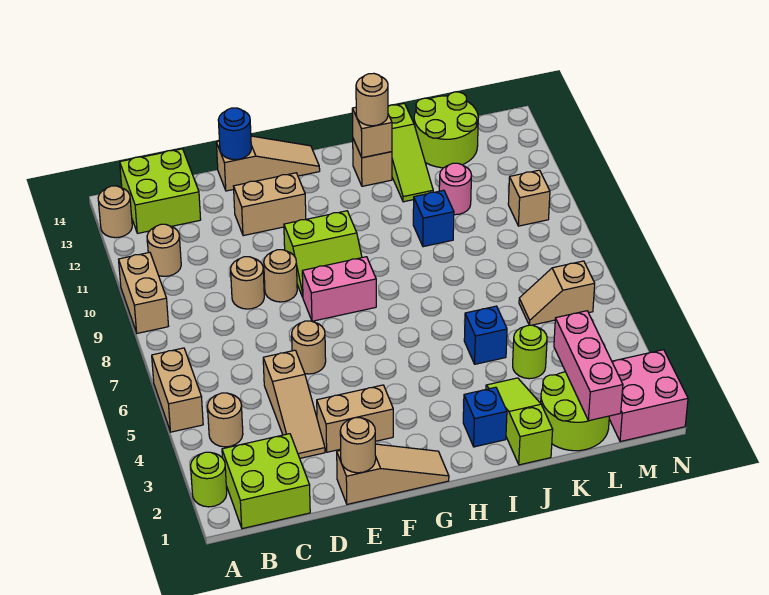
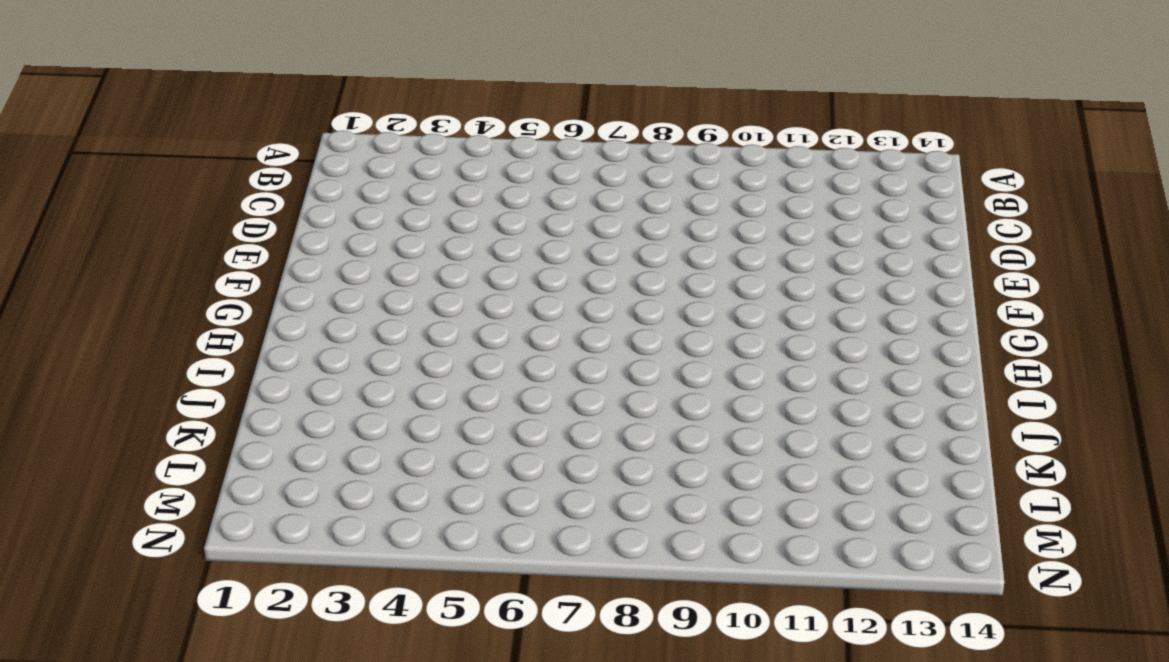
none -> lime 1x1 round brick [191,452,227,507]
none -> tan 1x2 brick [152,348,203,432]
none -> tan 1x2 brick [119,252,168,333]
none -> tan 1x1 round brick [98,186,132,238]

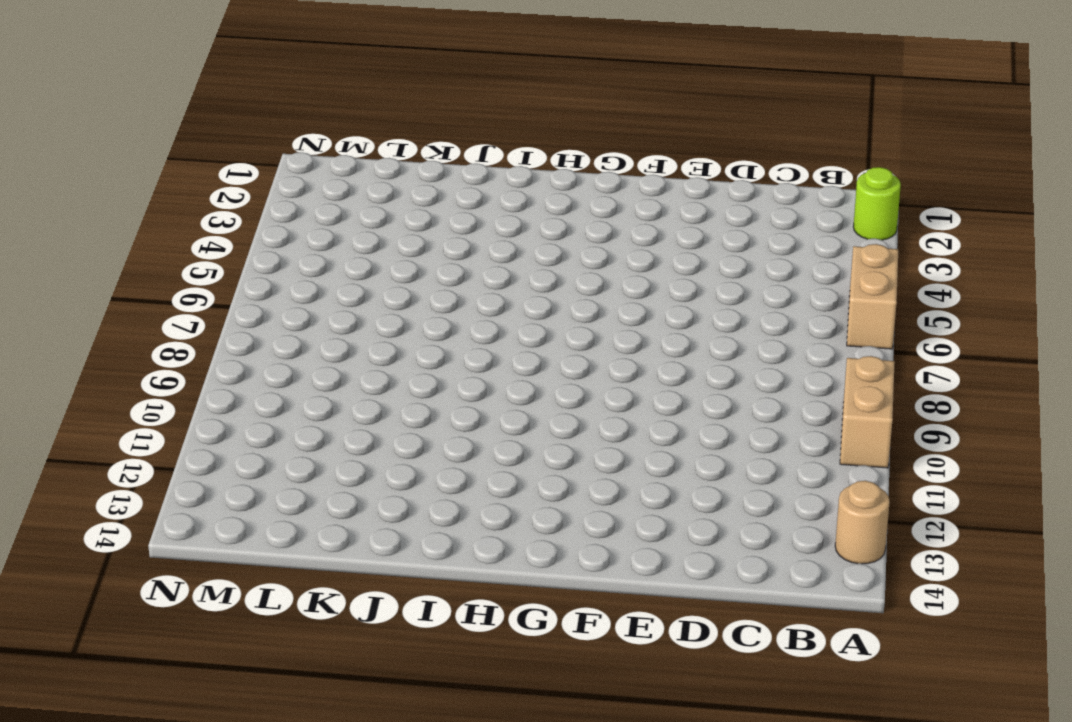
none -> lime 2x2 brick [222,434,310,529]
none -> tan 1x1 round brick [207,393,243,447]
none -> tan 1x1 round brick [147,224,181,276]
none -> lime 2x2 brick [120,149,201,233]

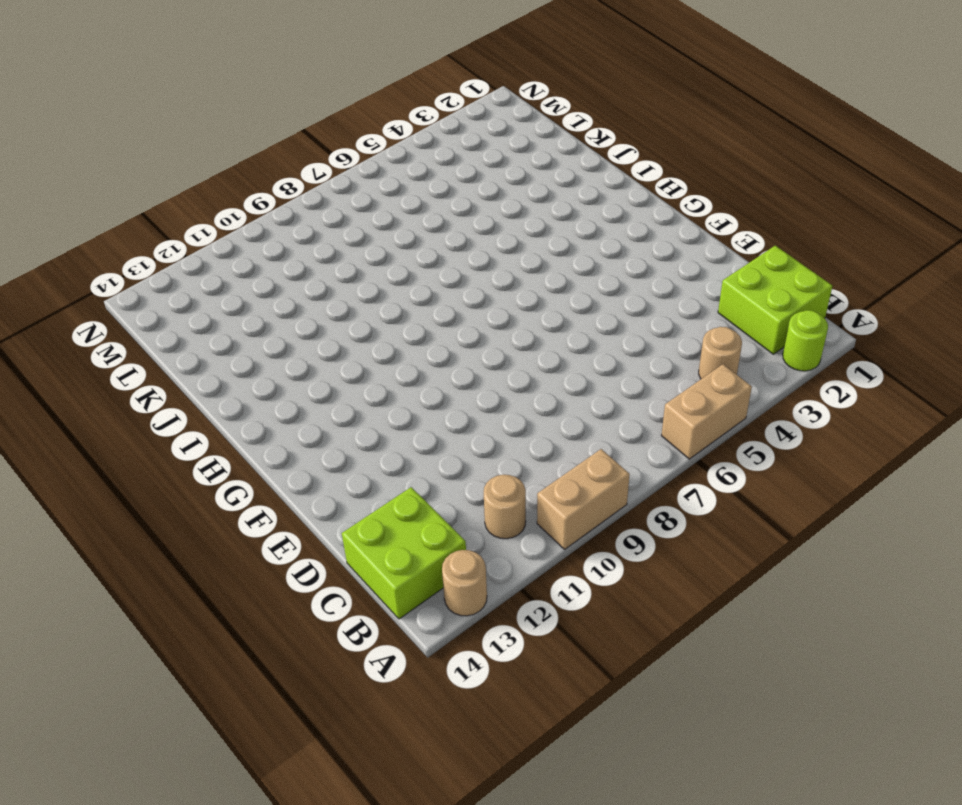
none -> tan 1x3 slope [263,350,325,458]
none -> tan 1x1 round brick [231,257,264,309]
none -> tan 1x3 slope [337,444,449,504]
none -> tan 1x2 brick [317,385,393,452]

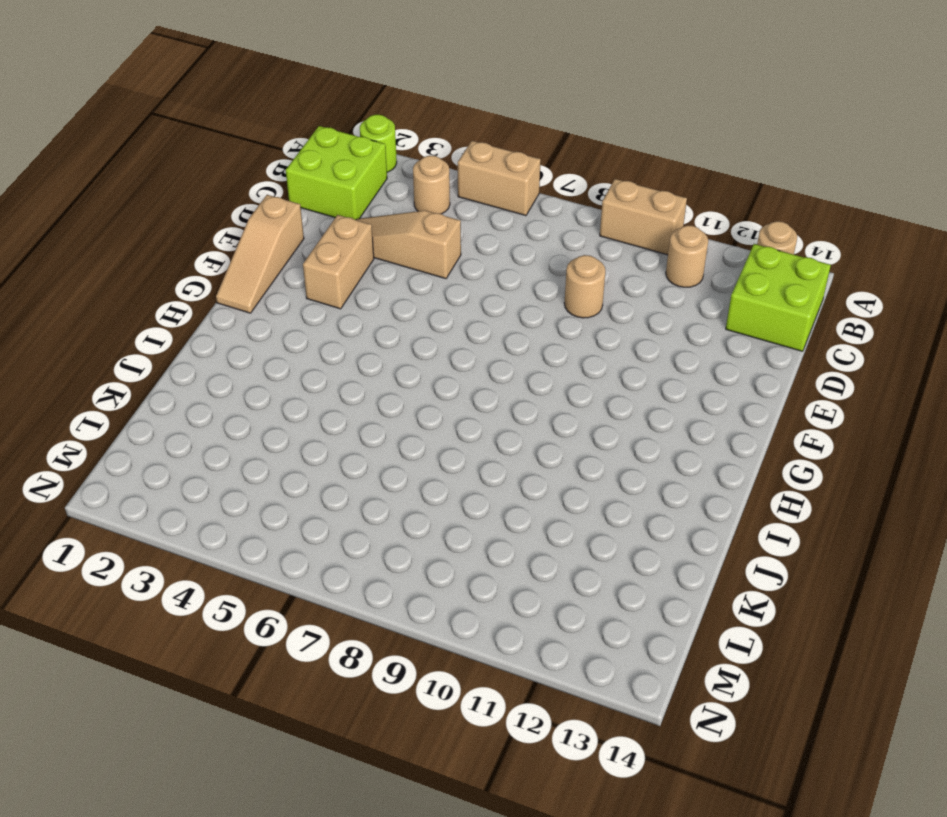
none -> tan 1x1 round brick [292,321,326,374]
none -> tan 1x1 round brick [264,250,297,302]
none -> tan 1x2 brick [234,173,306,236]
none -> tan 1x3 slope [216,136,320,191]

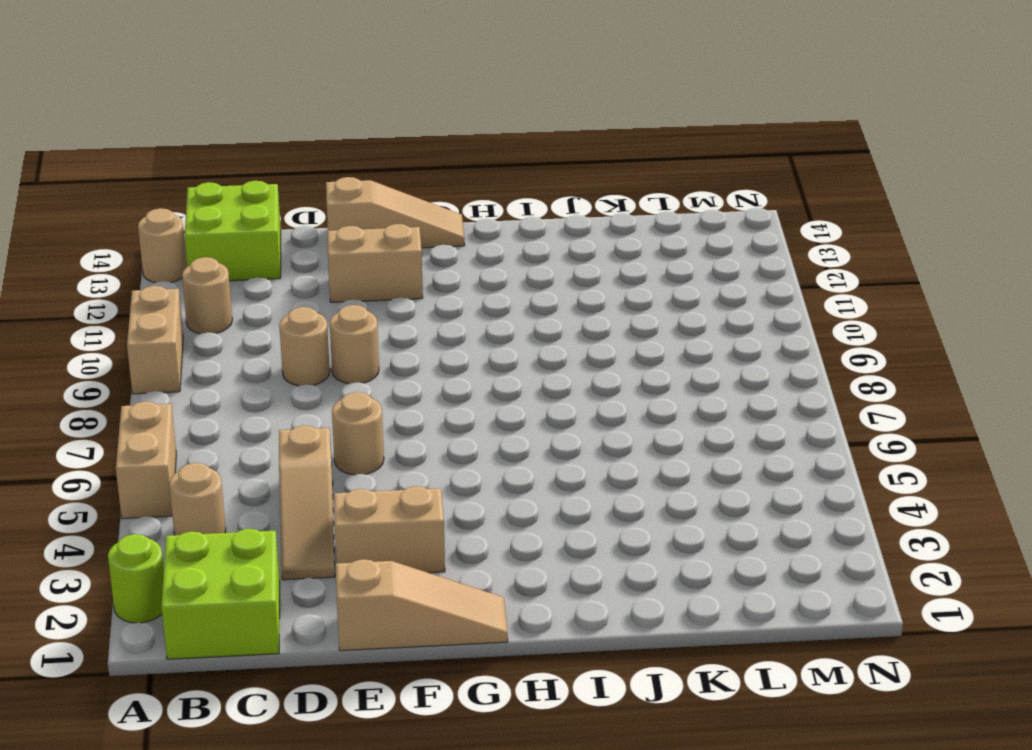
none -> pink 1x2 brick [302,257,376,321]
none -> lime 2x2 slope [284,211,362,297]
none -> blue 1x1 brick [463,387,507,447]
none -> tan 1x1 brick [353,139,392,186]

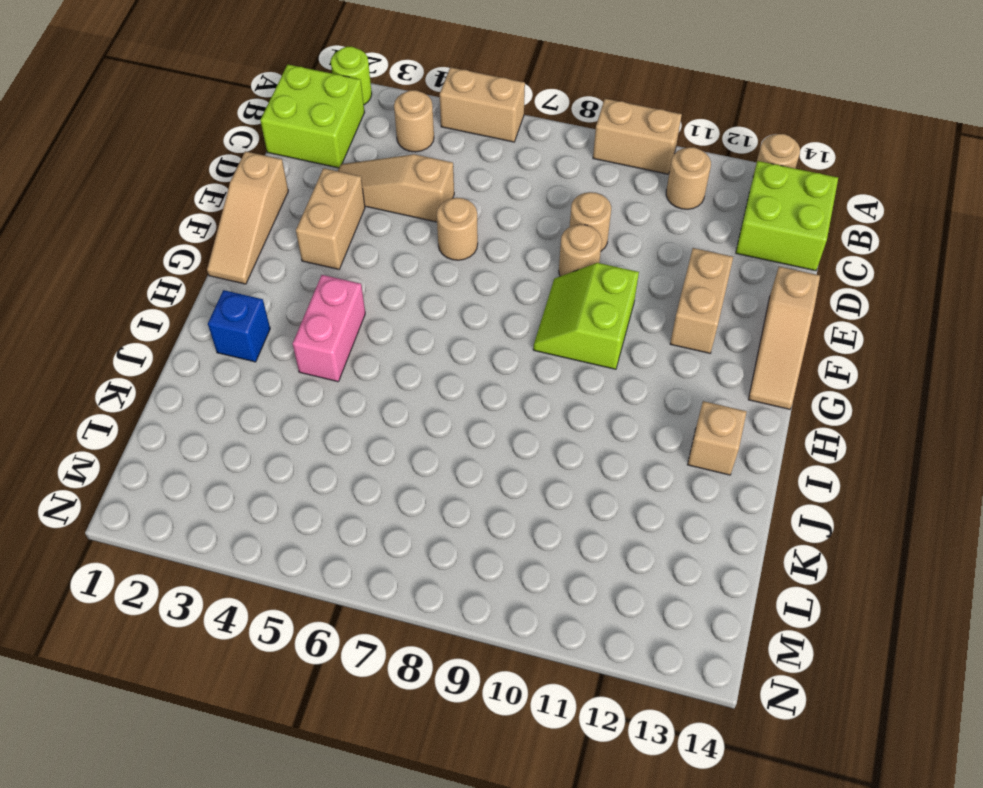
pink 1x2 brick [293,275,365,382] -> pink 1x2 brick moved to [302,257,376,321]
none -> lime 1x3 slope [486,378,553,465]
none -> blue 1x1 brick [464,306,507,364]
none -> blue 1x1 brick [413,190,454,247]
none -> lime 1x3 slope [388,103,433,202]

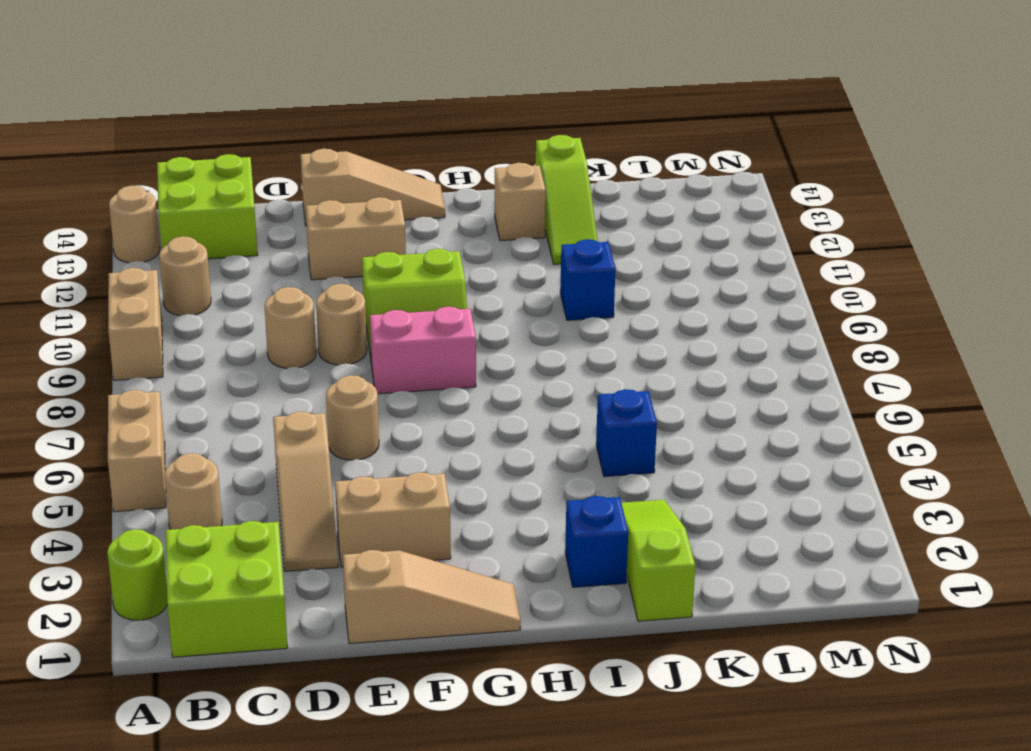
none -> lime 2x2 round brick [541,372,609,451]
none -> lime 1x1 round brick [513,325,547,379]
none -> pink 1x1 round brick [439,163,471,215]
none -> lime 2x2 round brick [414,92,478,168]

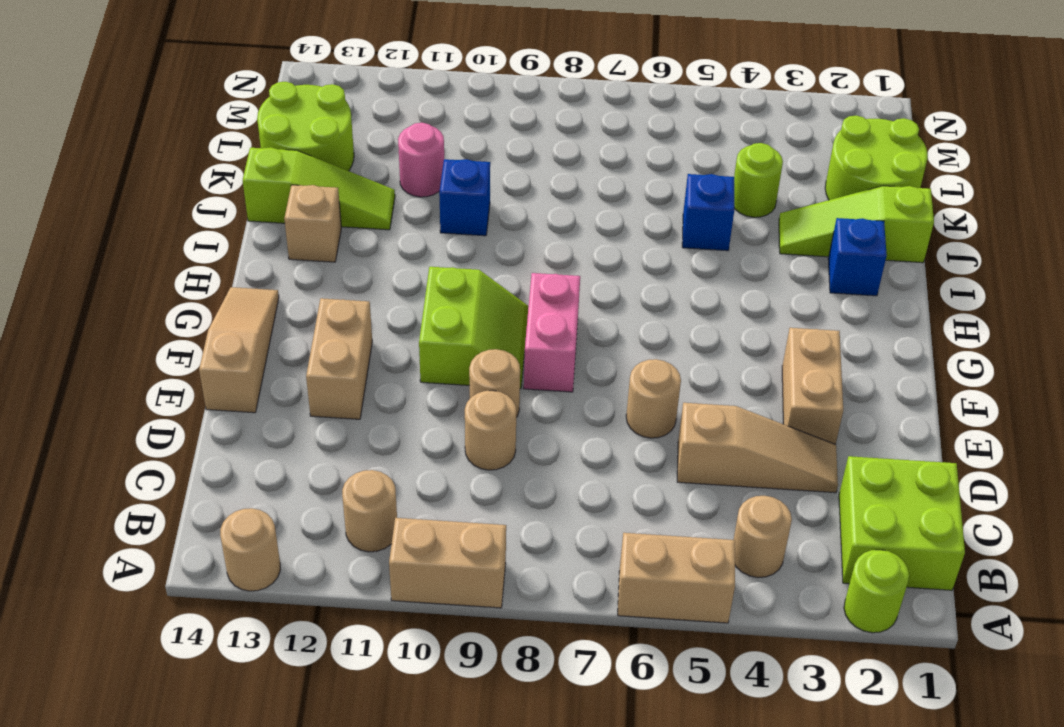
none -> lime 2x2 brick [120,149,201,233]
none -> tan 1x3 slope [337,444,449,504]
none -> tan 1x2 slope [519,261,595,325]
none -> pink 2x2 brick [609,350,688,442]

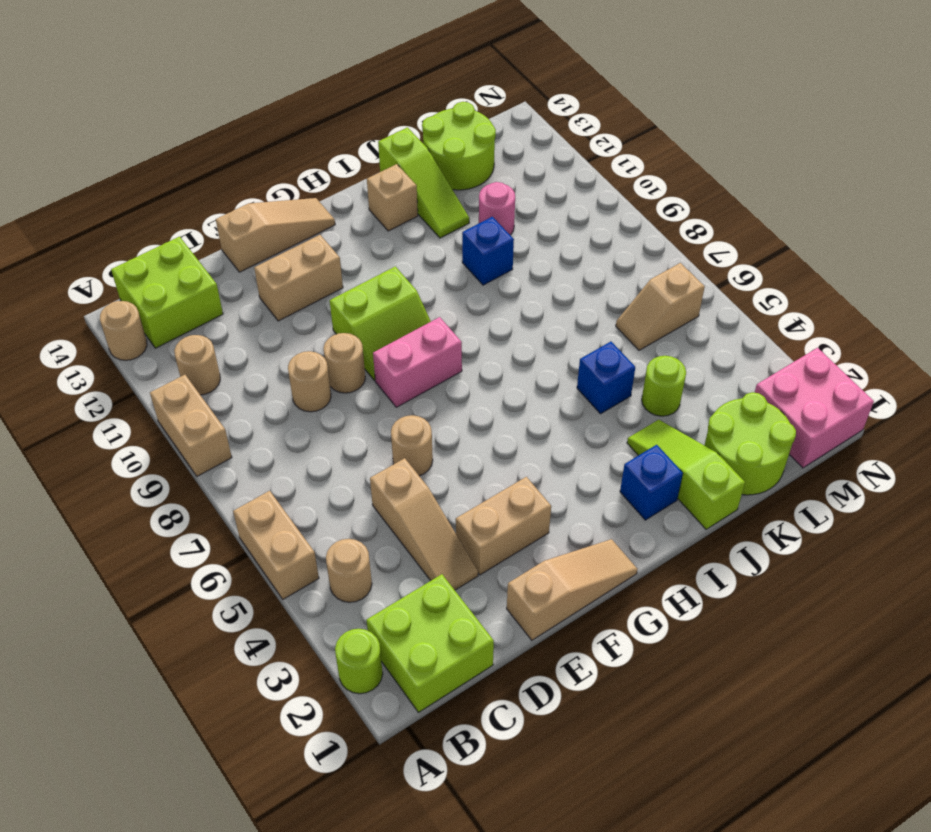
none -> tan 1x1 brick [508,170,550,226]
none -> tan 1x1 round brick [340,418,376,473]
none -> blue 1x1 round brick [218,108,251,160]
none -> tan 1x1 brick [352,107,392,158]

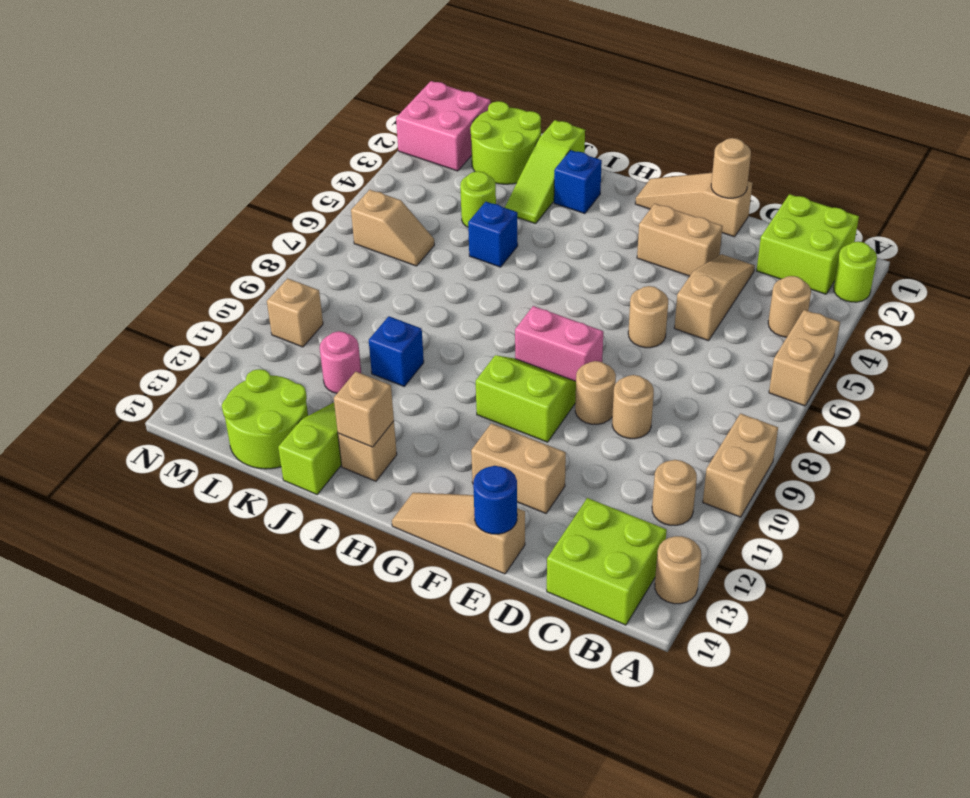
none -> pink 1x3 brick [554,311,623,421]
none -> tan 1x1 round brick [356,73,388,126]

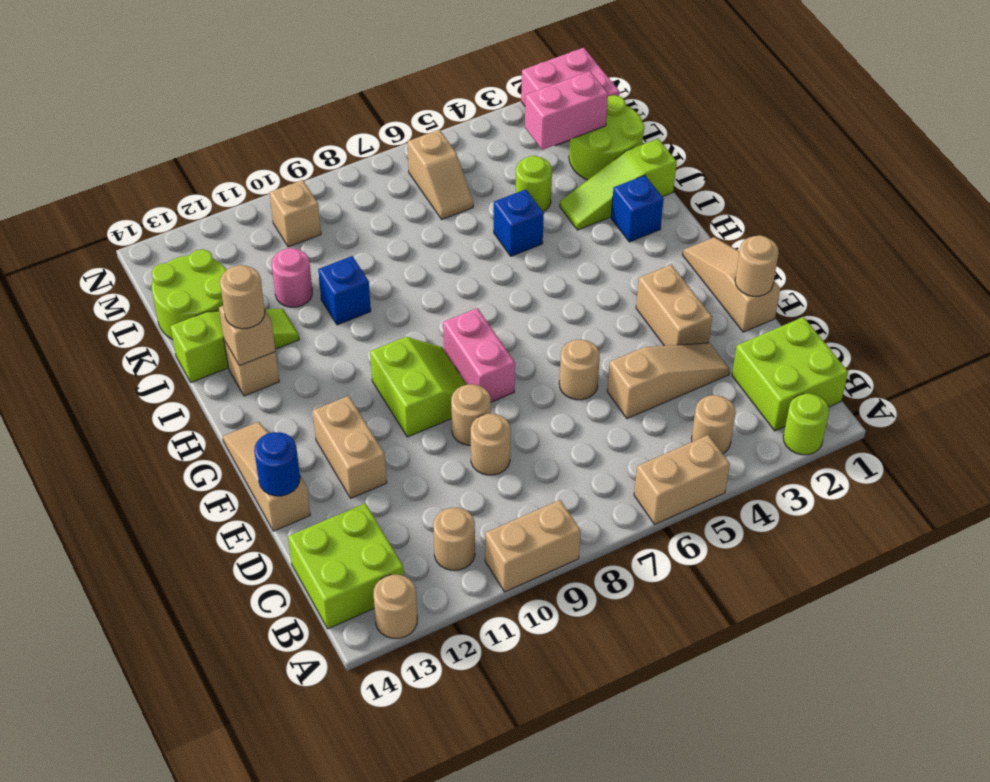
pink 1x2 brick [525,71,608,150] -> pink 1x3 brick [554,311,623,421]

